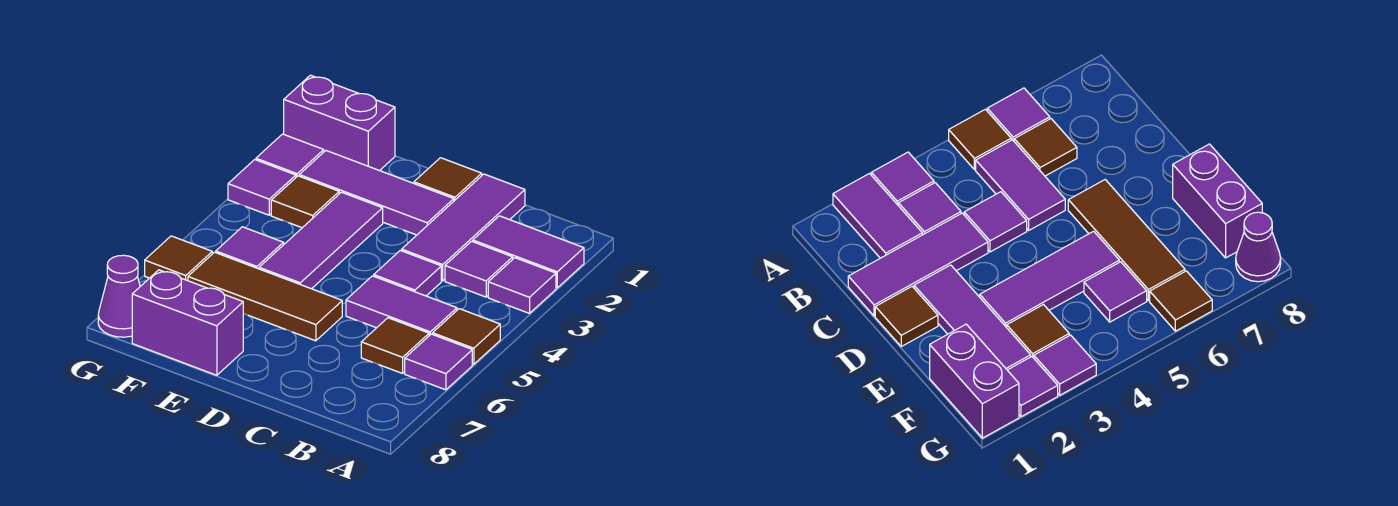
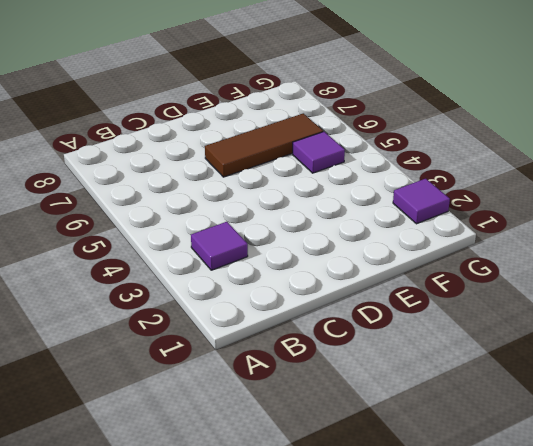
none -> purple 1x2 tile [473,216,584,288]
none -> purple 1x1 tile [488,258,556,313]
none -> brown 1x1 tile [433,309,500,364]

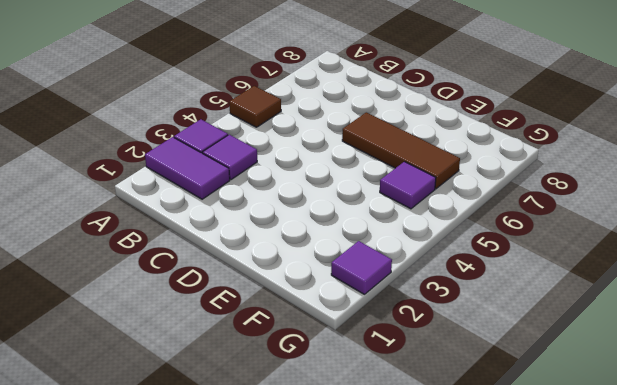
none -> purple 1x1 tile [405,334,472,390]
none -> purple 1x2 tile [346,276,457,336]
none -> brown 1x1 tile [361,318,429,373]

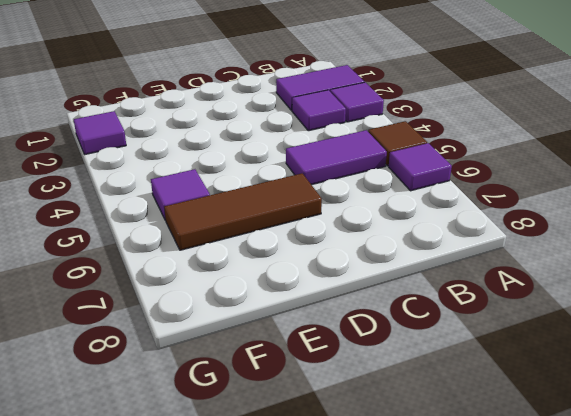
none -> brown 1x1 tile [361,318,429,373]
none -> purple 1x3 tile [402,174,525,281]
none -> purple 1x1 tile [374,250,441,296]

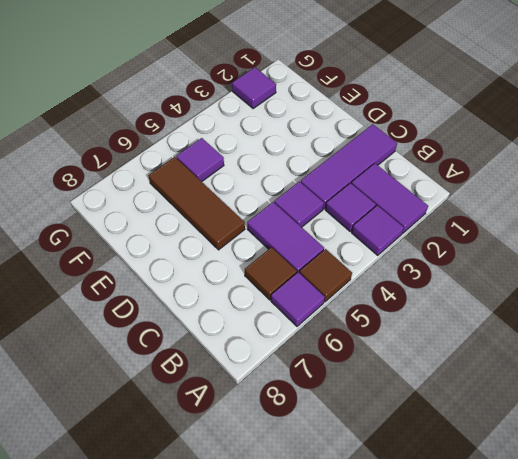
none -> brown 1x1 tile [414,158,482,201]
none -> purple 1x3 tile [299,151,454,235]
none -> purple 1x3 tile [259,192,383,289]

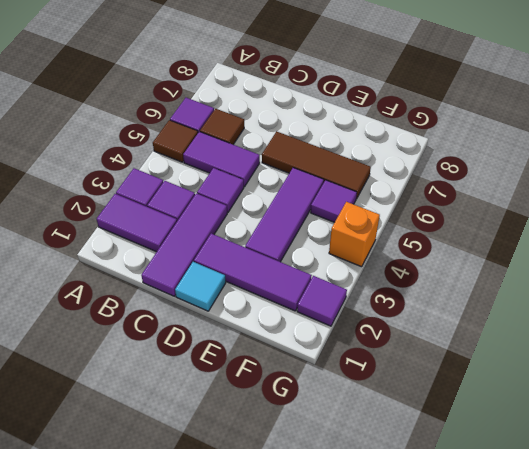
cyan 1x1 tile [175,262,226,311] -> brown 1x1 tile [414,158,482,201]
orange 1x1 brick [329,202,380,267] -> none
none -> purple 1x2 brick [132,270,243,375]
none -> purple 1x2 brick [284,75,395,171]
none -> brown 1x1 tile [271,176,339,228]

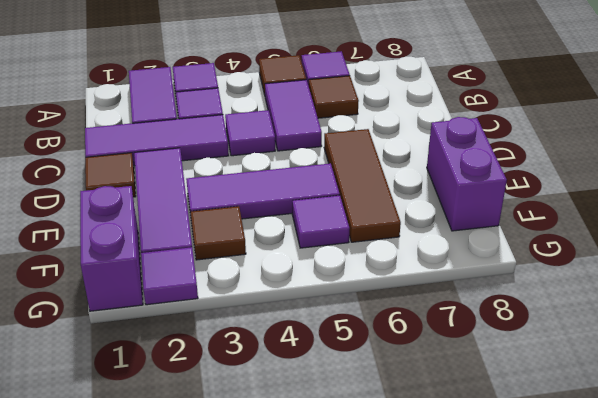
none -> purple 1x1 tile [228,160,296,215]
none -> brown 1x1 tile [145,236,212,281]
none -> purple 1x1 cone [98,255,140,337]

